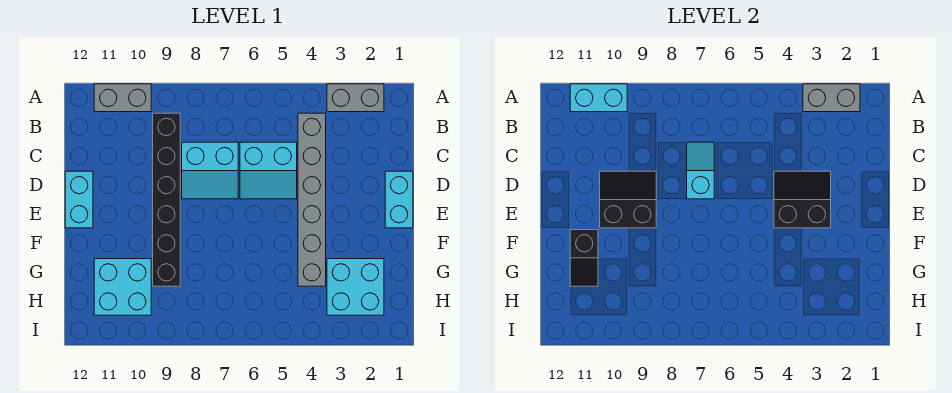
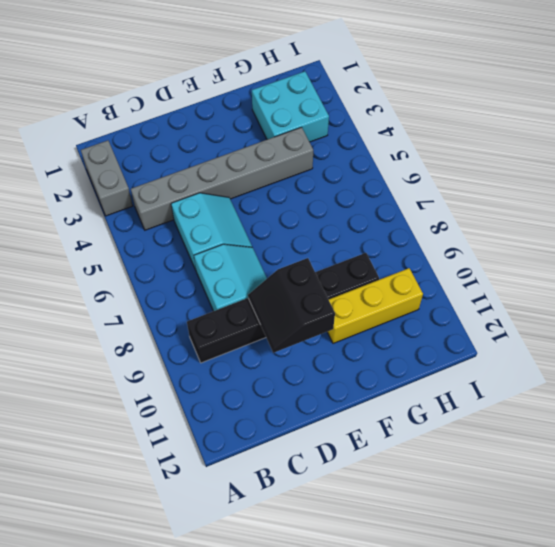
yellow 1x3 brick [327,268,423,343] -> cyan 2x2 brick [94,259,151,315]
none -> grey 1x2 brick [94,84,151,112]
none -> cyan 1x2 brick [385,171,413,228]
none -> cyan 1x2 brick [65,171,93,228]

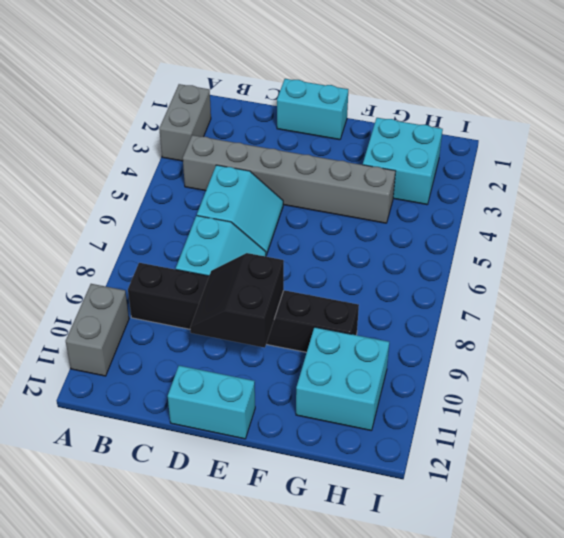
none -> grey 1x2 brick [803,84,860,112]
none -> cyan 1x2 brick [570,84,627,112]
none -> cyan 1x2 slope [687,142,714,199]

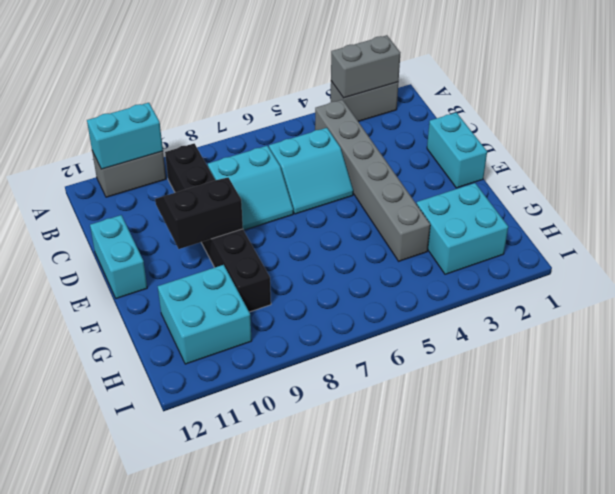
none -> cyan 1x2 slope [687,142,714,199]
none -> black 2x2 slope [774,171,831,228]
none -> black 1x2 slope [570,230,598,286]

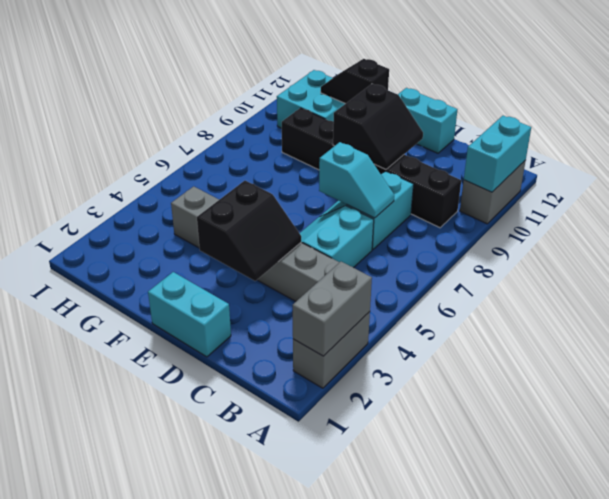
none -> cyan 2x2 brick [327,259,384,315]

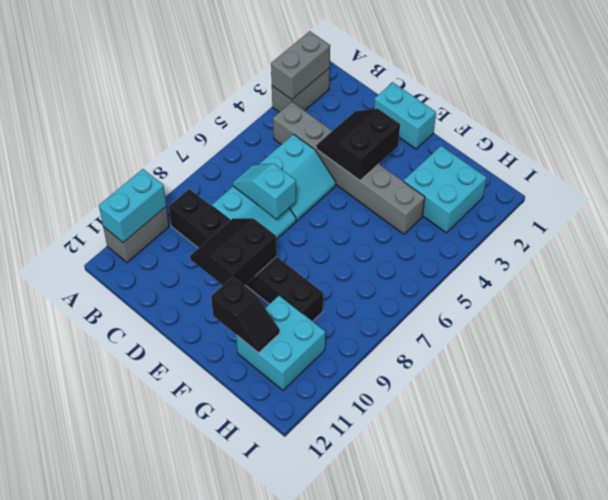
none -> cyan 1x2 brick [65,171,93,228]

